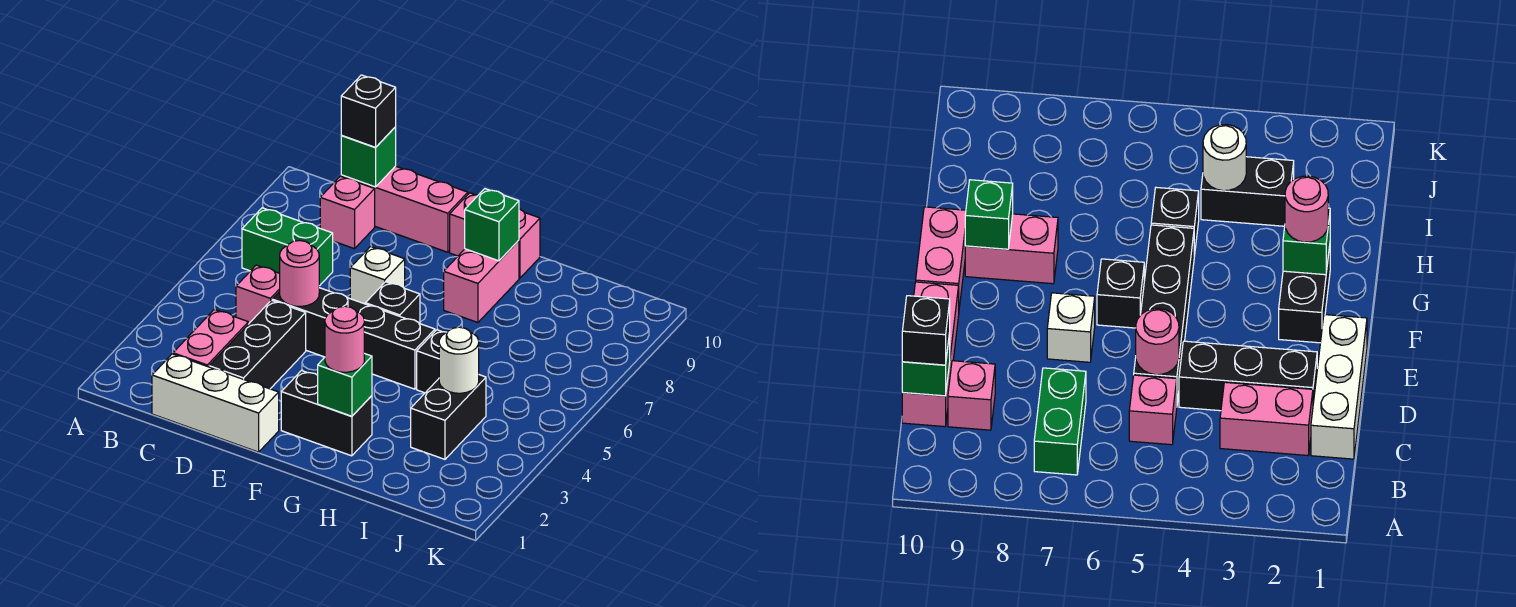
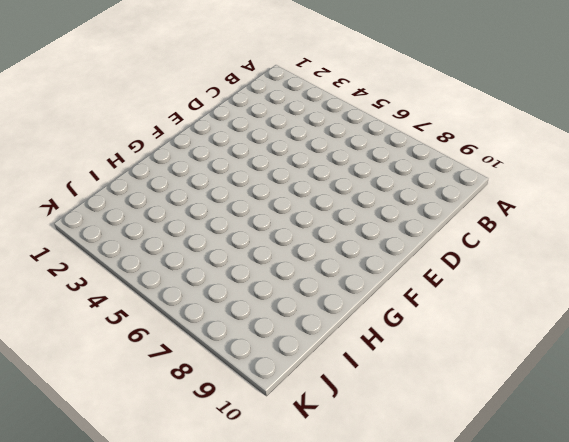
none -> green 1x2 brick [242,208,333,286]
none -> white 1x3 brick [152,354,279,452]
none -> pink 1x2 brick [173,310,248,367]

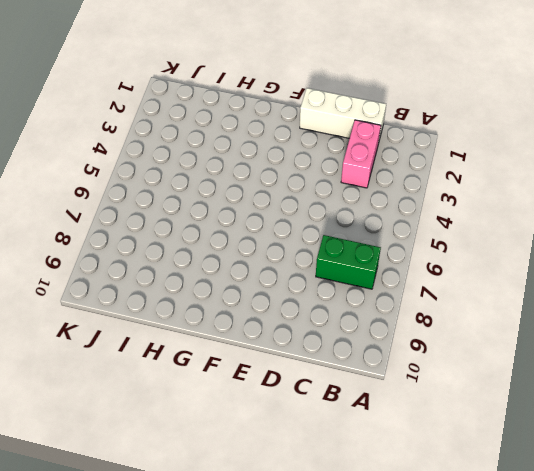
none -> pink 1x1 brick [236,265,280,324]
none -> pink 1x1 brick [320,176,375,249]
none -> pink 1x3 brick [341,166,468,252]

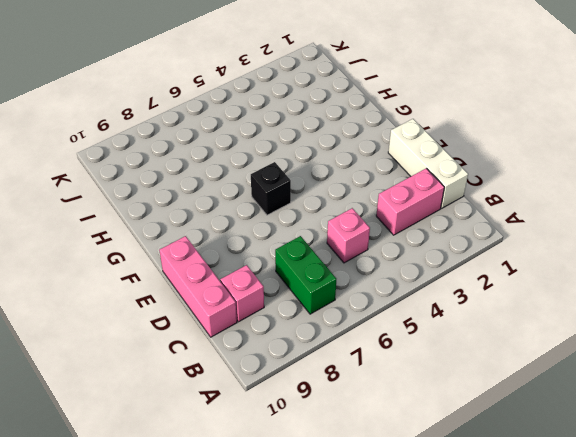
none -> black 1x3 brick [209,300,306,389]
none -> black 1x4 brick [272,288,435,389]
none -> white 1x1 brick [350,247,405,304]

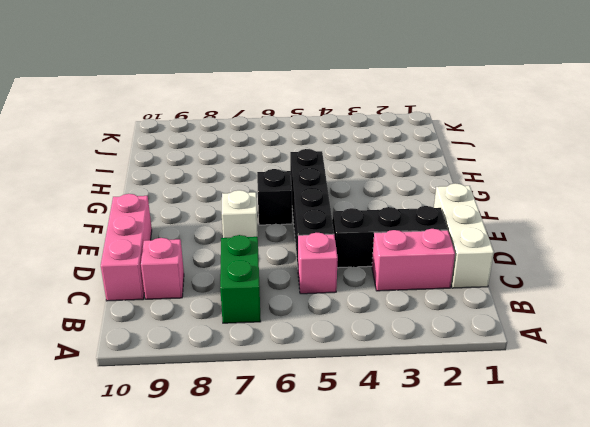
none -> black 1x2 brick [281,371,372,456]
none -> pink 1x2 brick [450,193,540,278]
none -> pink 1x2 brick [444,240,519,323]

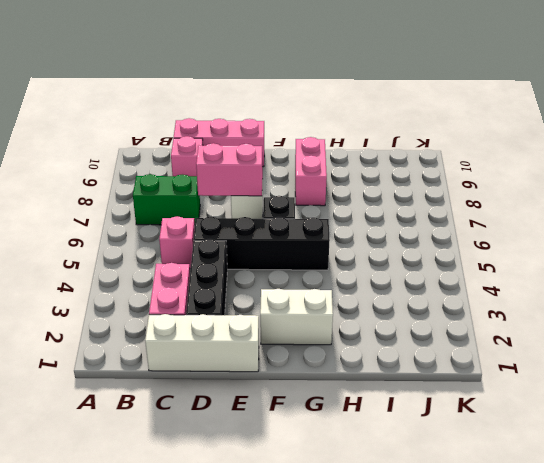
pink 1x2 brick [196,143,263,196] -> pink 1x2 brick moved to [450,193,540,278]
white 1x2 brick [260,289,333,345] -> black 1x2 brick [281,371,372,456]
none -> black 1x1 brick [417,330,447,393]
none -> black 1x2 brick [411,375,486,459]
none -> green 1x1 brick [341,127,396,187]

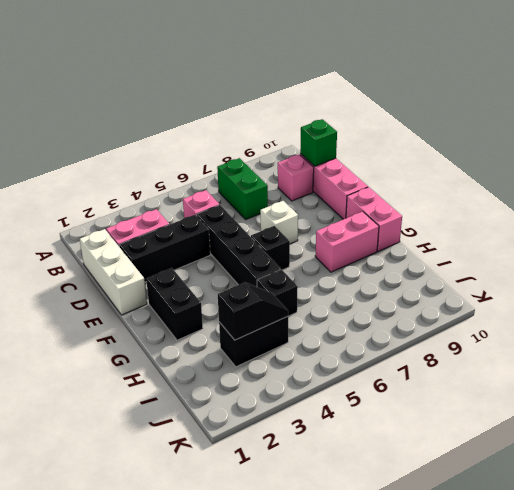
black 1x2 slope [218,282,288,340] -> white 1x1 round brick [439,327,479,393]
none -> pink 1x1 round brick [280,241,319,306]
none -> green 1x1 brick [318,353,372,416]
none -> green 1x1 brick [465,189,519,261]

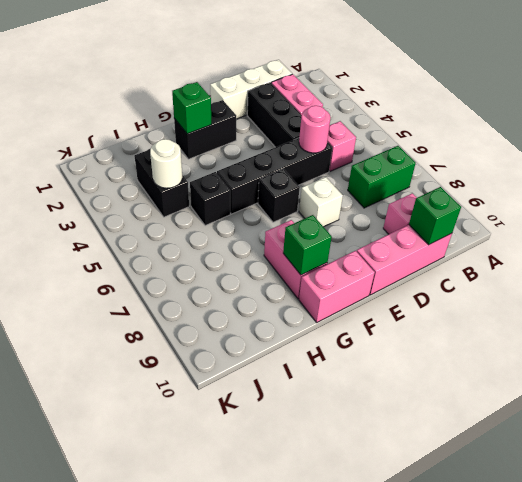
none -> black 1x1 brick [341,75,396,147]
none -> pink 1x1 round brick [325,306,364,372]

